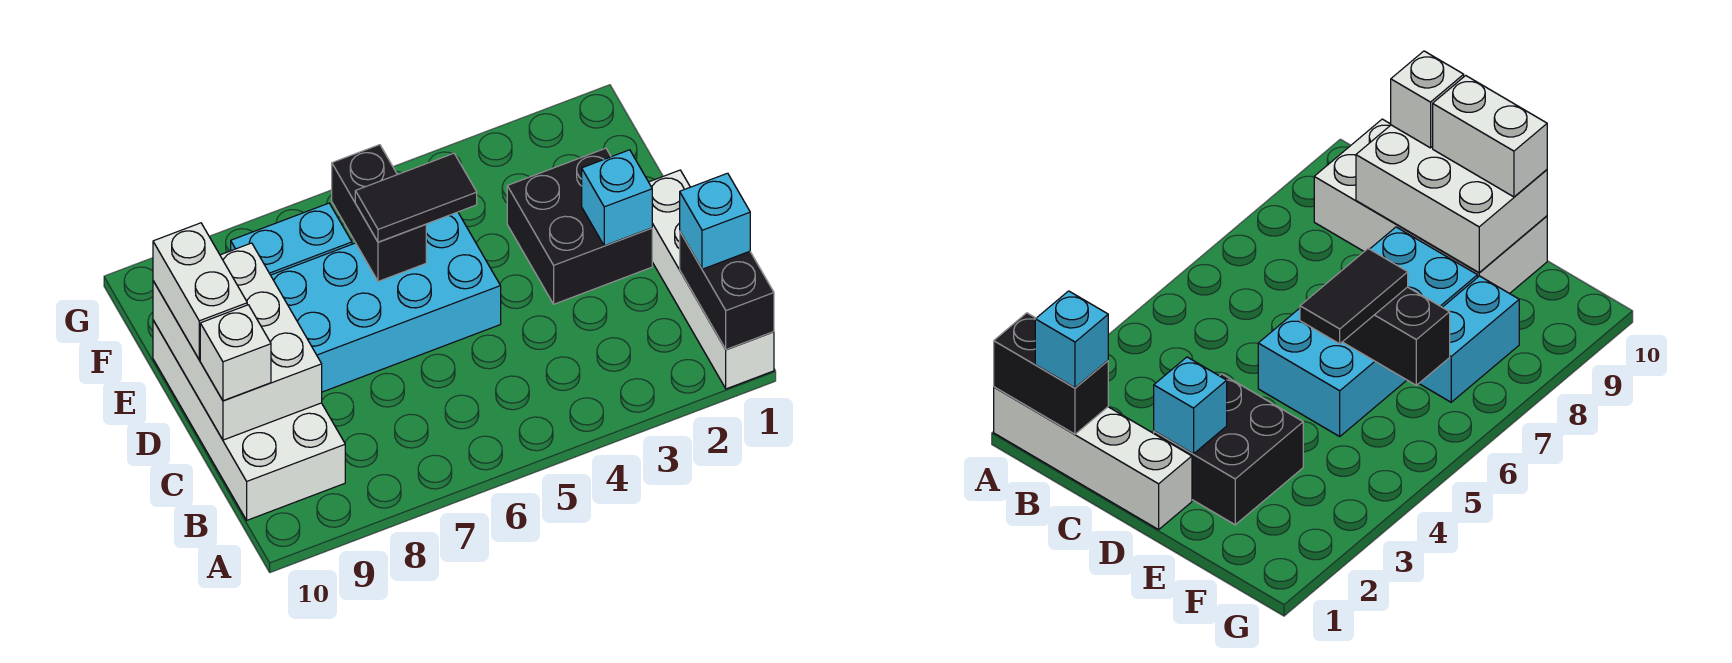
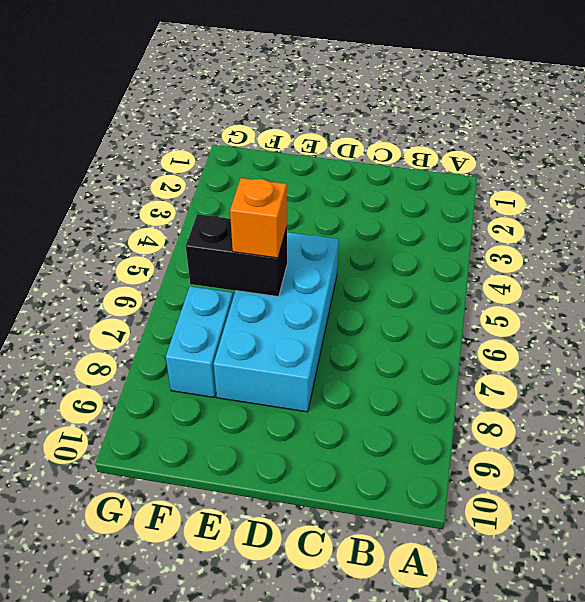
orange 1x1 brick [230,178,287,258] -> black 1x2 tile [355,153,477,242]
none -> white 1x4 brick [649,170,774,389]
none -> white 2x4 brick [153,320,345,520]
none -> black 2x2 brick [507,148,652,304]

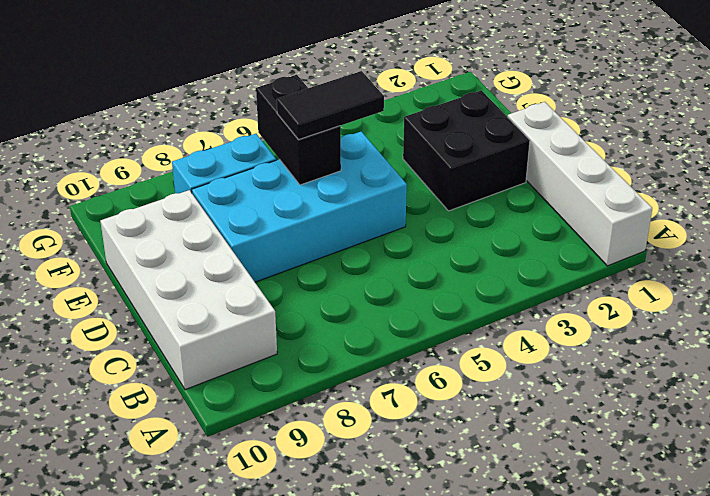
none -> black 1x2 brick [680,232,774,349]
none -> white 2x3 brick [153,243,322,440]
none -> cyan 1x1 brick [582,150,652,246]

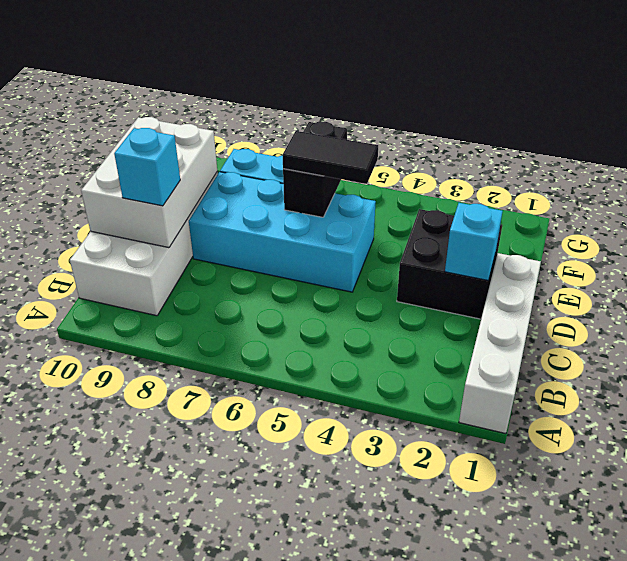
cyan 1x1 brick [114,128,180,206] -> cyan 1x1 brick moved to [680,173,750,269]
none -> black 1x2 brick [680,232,774,349]
none -> white 1x1 brick [200,305,271,401]
none -> white 1x2 brick [153,223,247,360]

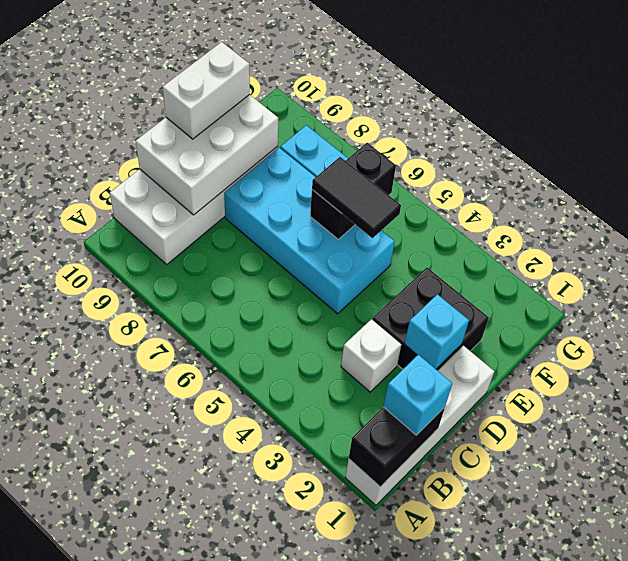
white 1x1 brick [341,319,401,392] -> white 1x1 brick moved to [200,305,271,401]

